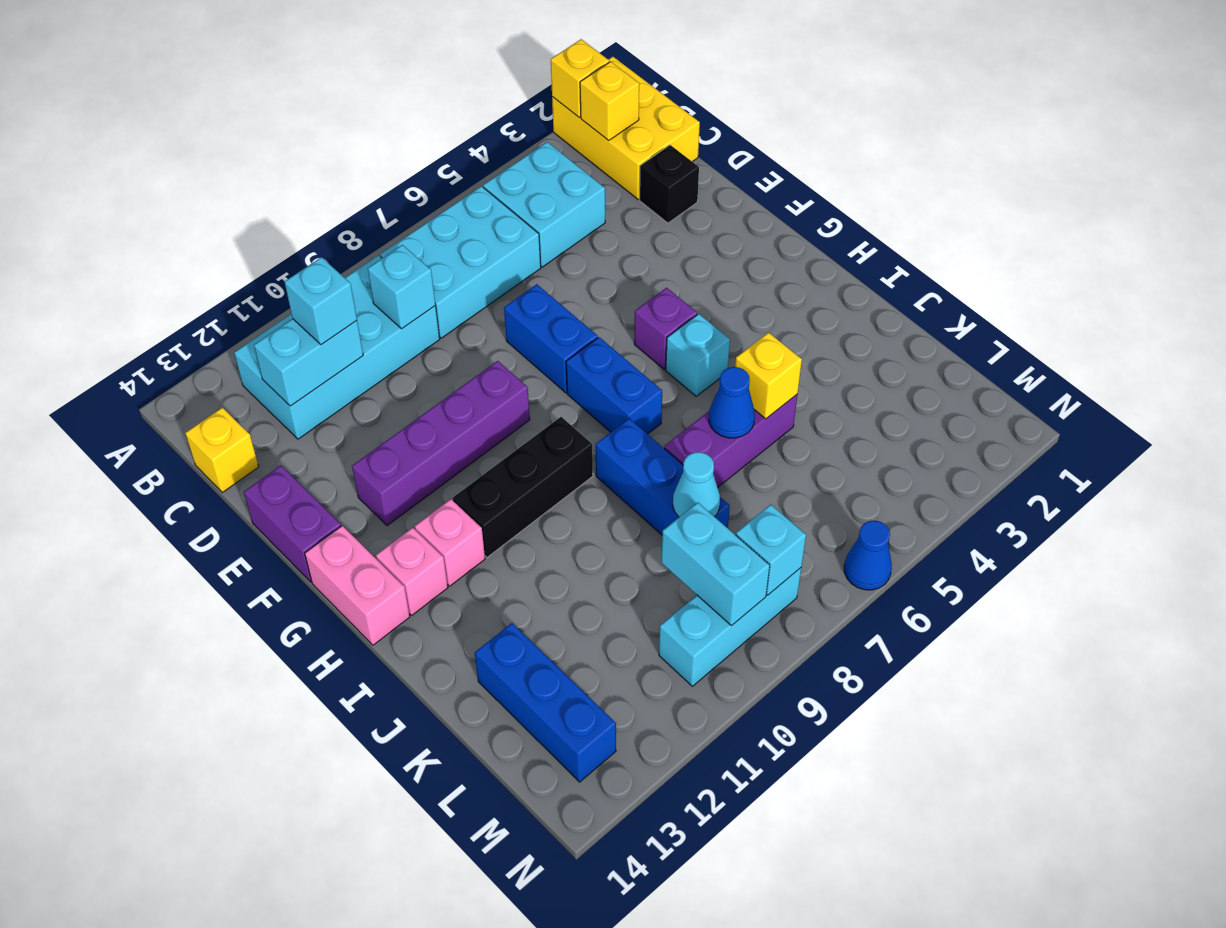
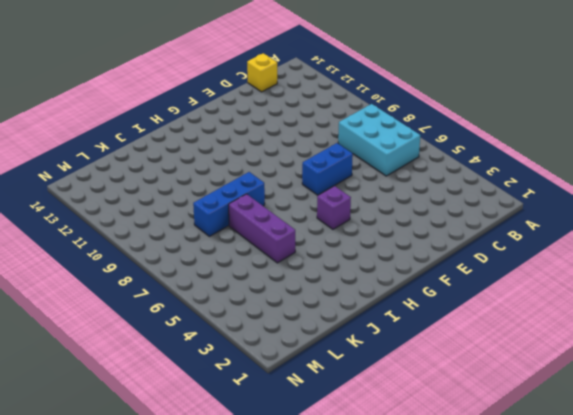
none -> yellow 2x3 brick [552,57,700,199]
none -> cyan 2x2 brick [483,142,605,267]
none -> cyan 2x4 brick [234,256,440,439]
none -> black 1x1 brick [640,145,699,223]

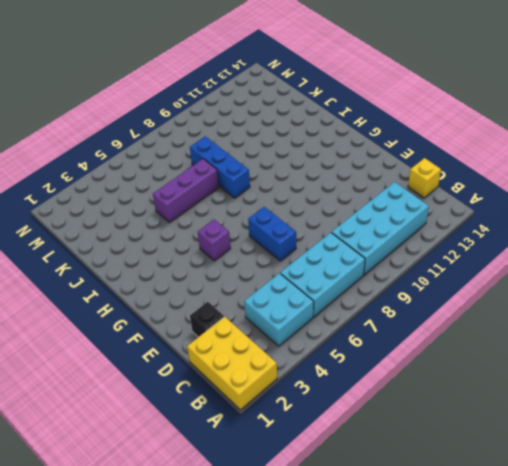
none -> purple 1x2 brick [244,466,341,582]
none -> purple 1x4 brick [352,361,530,526]
none -> blue 1x2 brick [566,337,662,434]
none -> pink 1x2 brick [305,526,410,645]

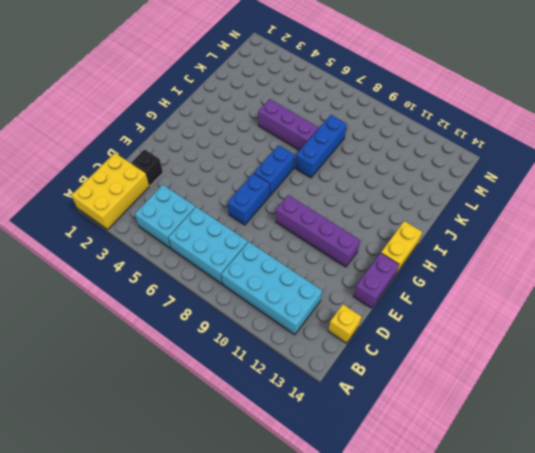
yellow 1x2 brick [381,221,422,275] -> pink 1x2 brick [305,526,410,645]
none -> purple 1x1 brick [634,288,697,369]
none -> cyan 1x1 brick [666,314,730,396]
none -> black 1x3 brick [453,417,593,557]
none -> pink 1x1 brick [415,499,485,586]

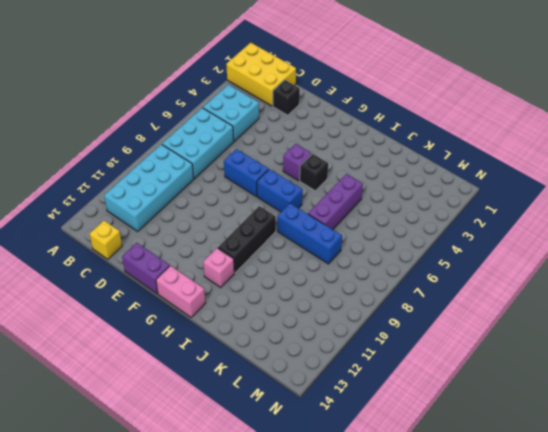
black 1x1 brick [300,154,328,191] -> cyan 1x1 brick [666,314,730,396]
none -> purple 1x4 brick [352,361,530,526]
none -> pink 1x1 brick [376,528,448,615]
none -> blue 1x3 brick [475,623,616,782]
none -> cyan 1x3 brick [659,568,801,686]

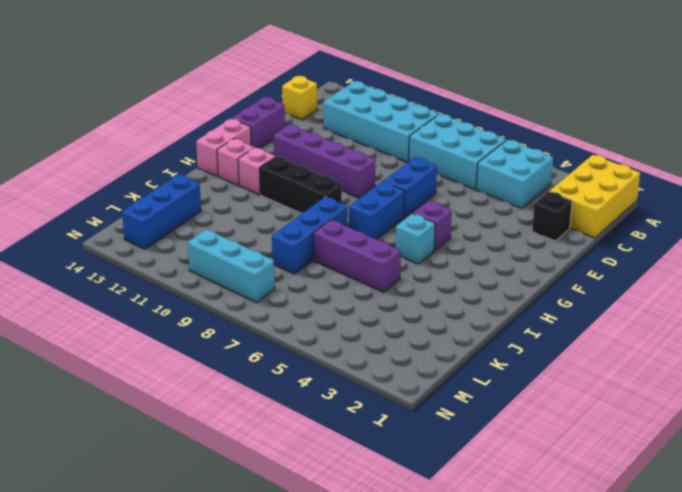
none -> blue 1x1 cone [844,521,892,590]
none -> yellow 1x1 brick [551,39,609,118]
none -> yellow 1x1 brick [580,62,639,141]
none -> cyan 1x1 brick [368,245,435,329]

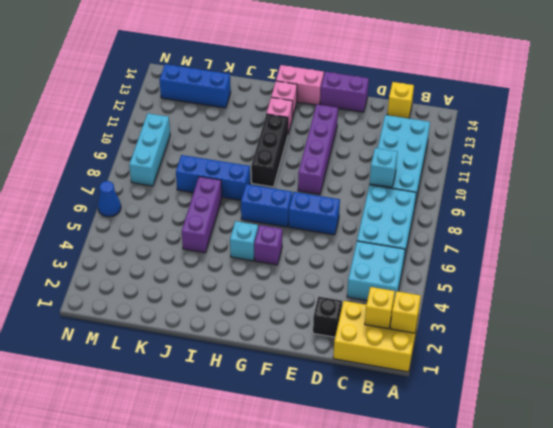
none -> cyan 1x2 brick [254,319,363,406]
none -> yellow 1x1 brick [735,333,802,419]
none -> blue 1x1 cone [709,367,755,438]
none -> cyan 1x1 cone [673,452,720,517]

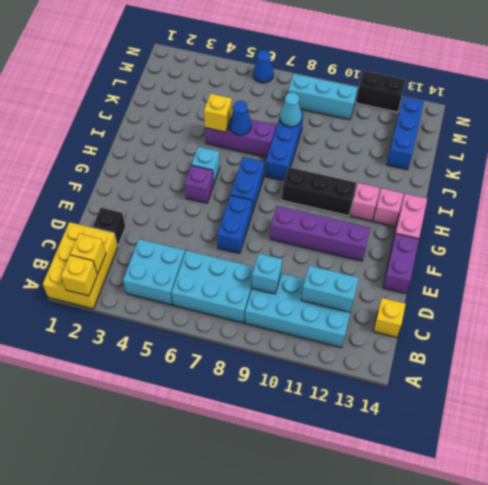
black 1x2 brick [356,71,406,112] -> none
none -> cyan 1x2 brick [661,503,770,626]
none -> cyan 1x1 brick [736,505,806,595]
none -> cyan 1x1 brick [285,257,357,345]

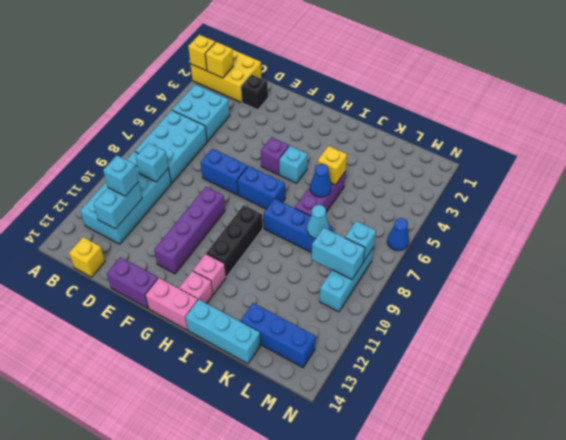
cyan 1x3 brick [185,299,260,364] -> none

